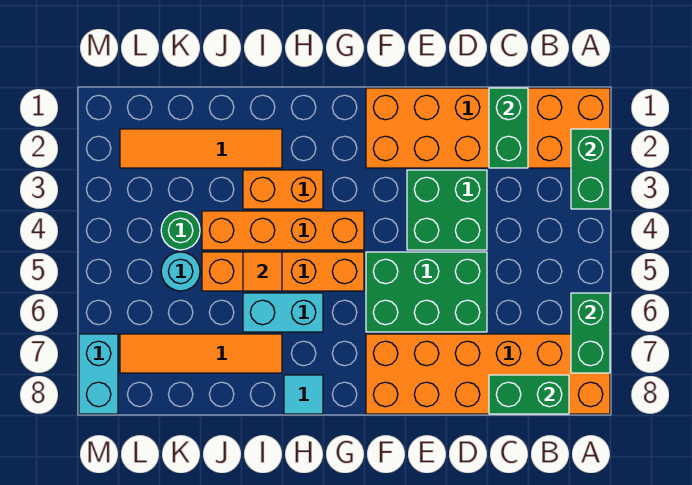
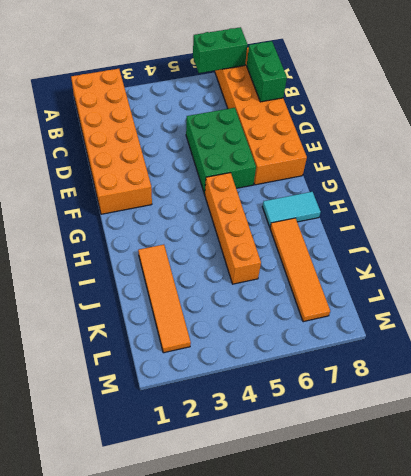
cyan 1x2 tile [262,192,321,227] -> cyan 1x1 tile [284,375,323,414]
none -> green 2x2 brick [407,170,487,250]
none -> orange 1x4 brick [202,211,364,250]
none -> orange 1x2 brick [243,170,323,209]

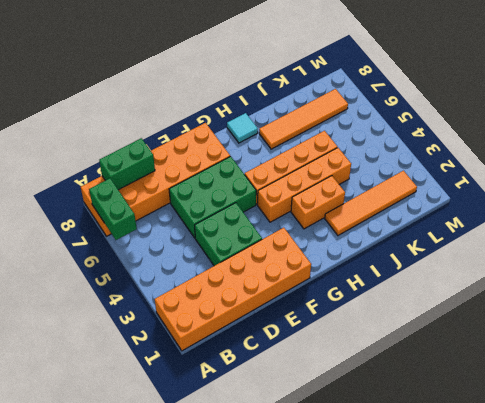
none -> cyan 1x2 brick [243,293,323,332]
none -> green 1x1 round brick [161,211,200,250]
none -> cyan 1x1 round brick [161,252,200,291]

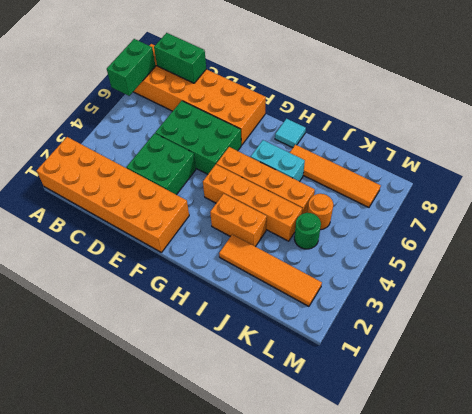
orange 1x1 round brick [307,194,333,230] -> cyan 1x1 round brick [161,252,200,291]
none -> cyan 1x2 brick [79,334,118,414]
none -> green 1x2 brick [571,129,610,209]
none -> green 1x2 brick [489,88,528,168]

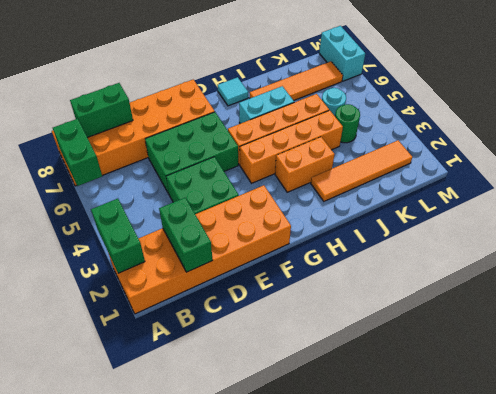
none -> orange 1x1 tile [243,252,282,291]

